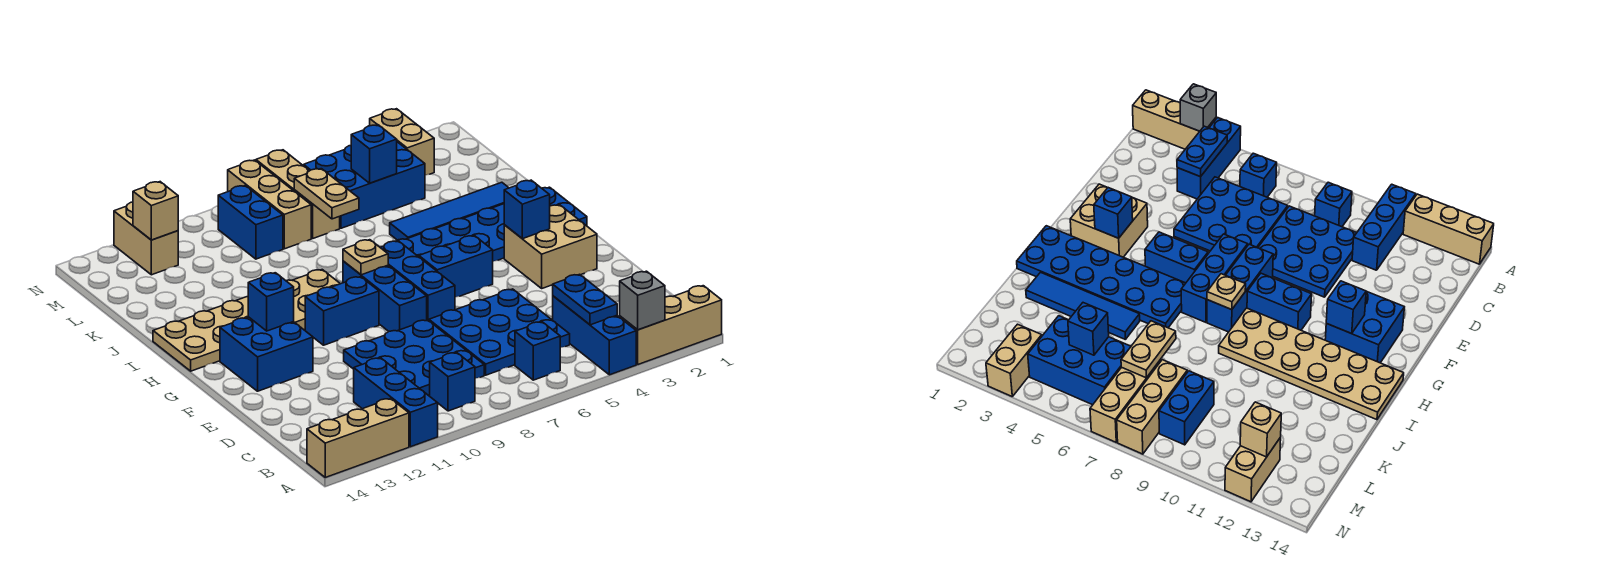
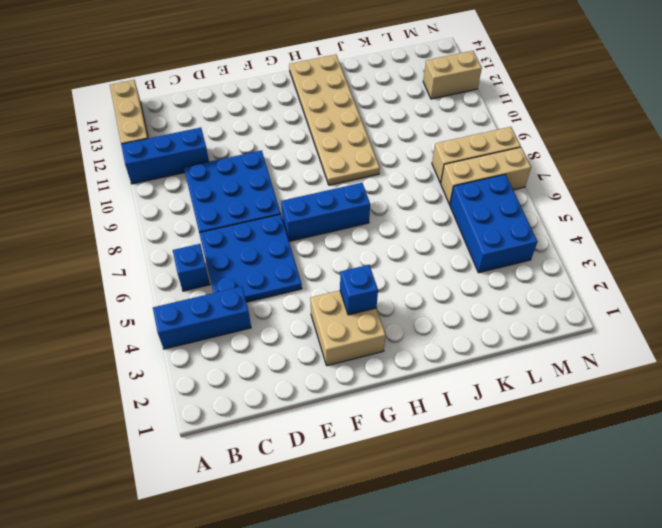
none -> tan 1x3 brick [620,286,722,364]
none -> blue 1x1 brick [430,353,475,411]
none -> blue 1x3 brick [343,261,427,331]
none -> blue 2x2 brick [220,317,313,391]

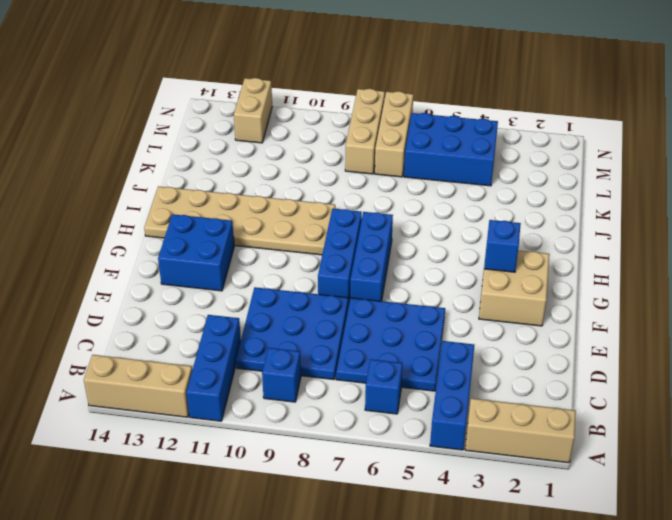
none -> blue 1x2 brick [419,236,493,297]
none -> blue 1x2 brick [305,277,379,345]
none -> blue 2x6 plate [395,187,587,261]
none -> blue 1x4 tile [390,182,509,240]

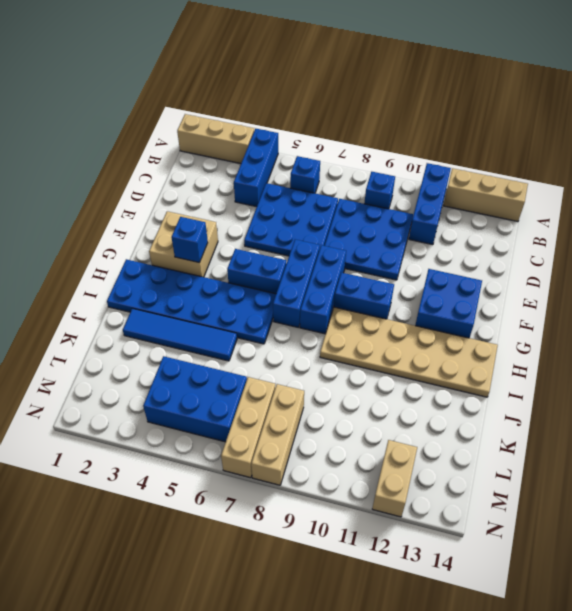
none -> blue 1x2 brick [218,186,283,259]
none -> tan 1x2 brick [370,109,434,175]
none -> grey 1x1 brick [620,271,665,330]
none -> blue 1x2 plate [553,274,617,325]

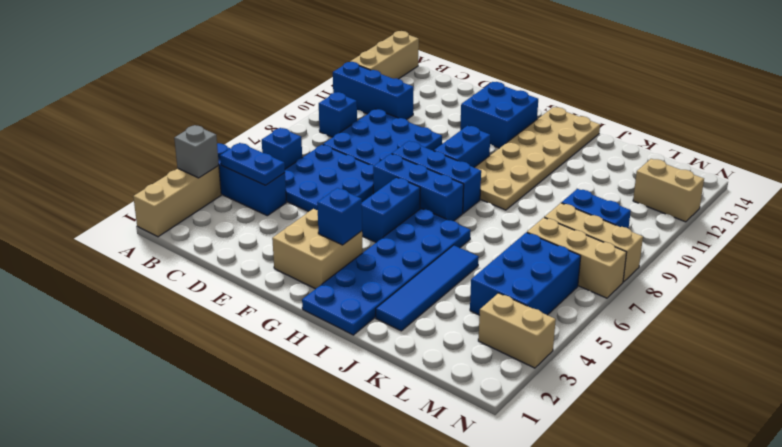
none -> blue 1x1 brick [248,273,294,331]
none -> tan 1x1 plate [343,240,388,275]
none -> tan 1x2 plate [294,169,359,219]
none -> blue 1x1 brick [351,125,397,183]

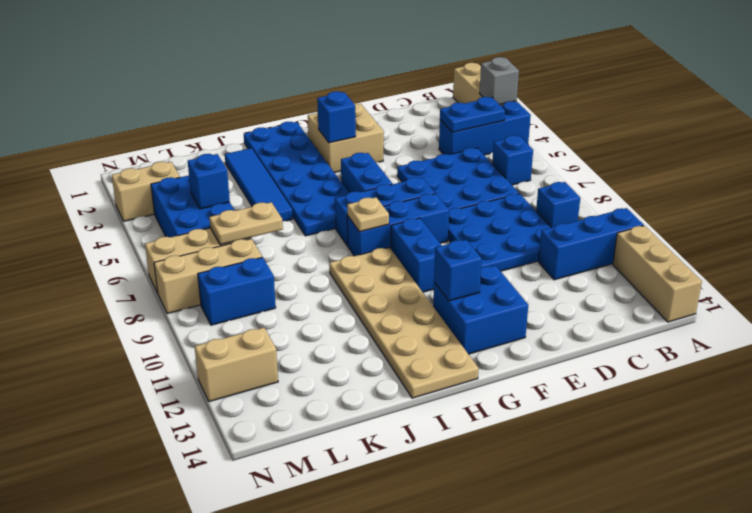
none -> tan 1x1 brick [133,182,178,240]

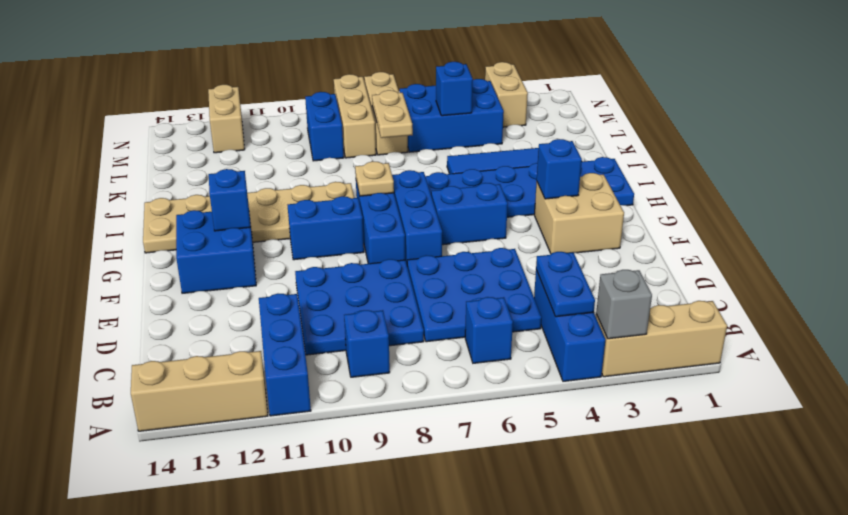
none -> tan 1x1 brick [133,182,178,240]

